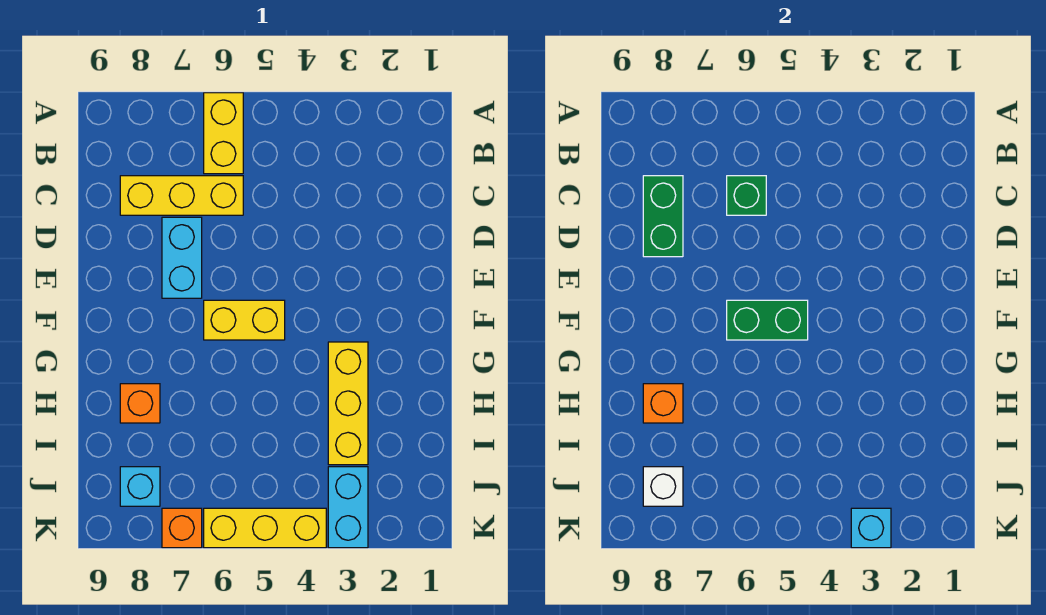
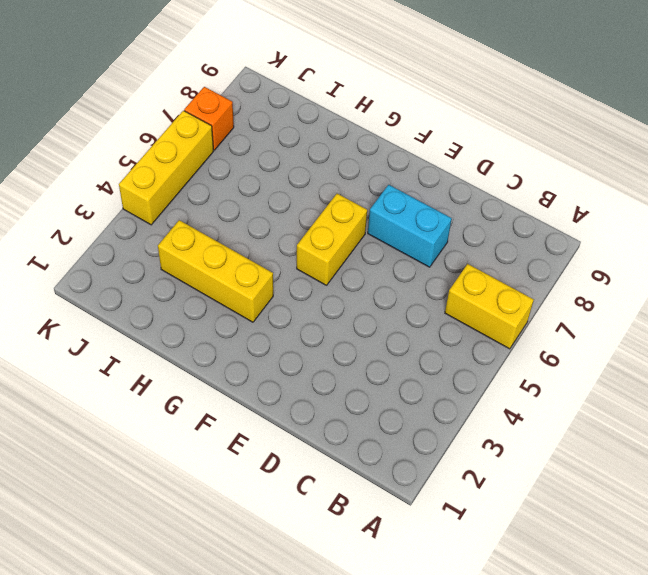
none -> yellow 1x3 brick [120,176,243,215]
none -> orange 1x1 brick [120,384,160,423]
none -> cyan 1x2 brick [328,467,368,548]

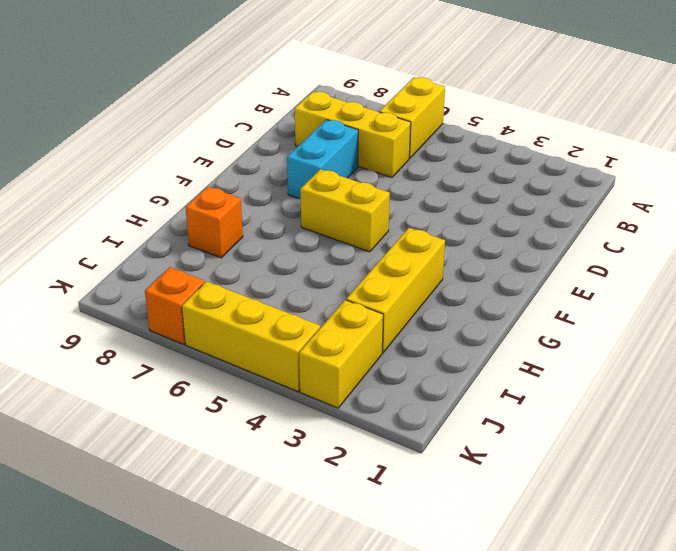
yellow 1x2 brick [299,300,383,408] -> cyan 1x2 brick [328,467,368,548]
none -> cyan 1x1 brick [120,467,160,506]
none -> green 1x1 brick [727,176,766,215]
none -> green 1x2 brick [643,176,683,257]

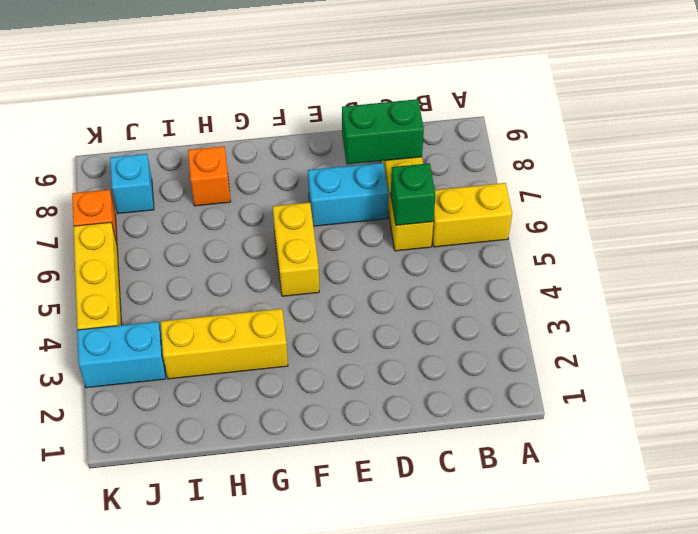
none -> green 1x2 brick [727,300,808,340]
none -> orange 1x1 brick [643,384,683,423]
none -> white 1x1 brick [643,467,683,506]

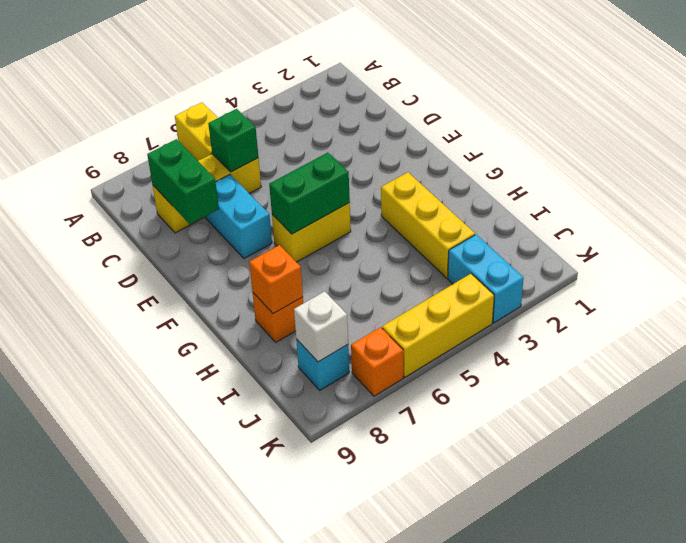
none -> cyan 1x1 brick [851,508,891,548]

